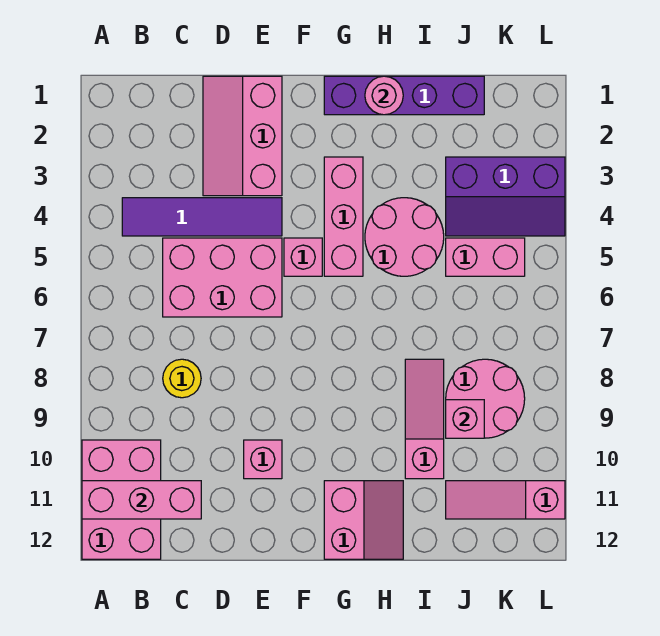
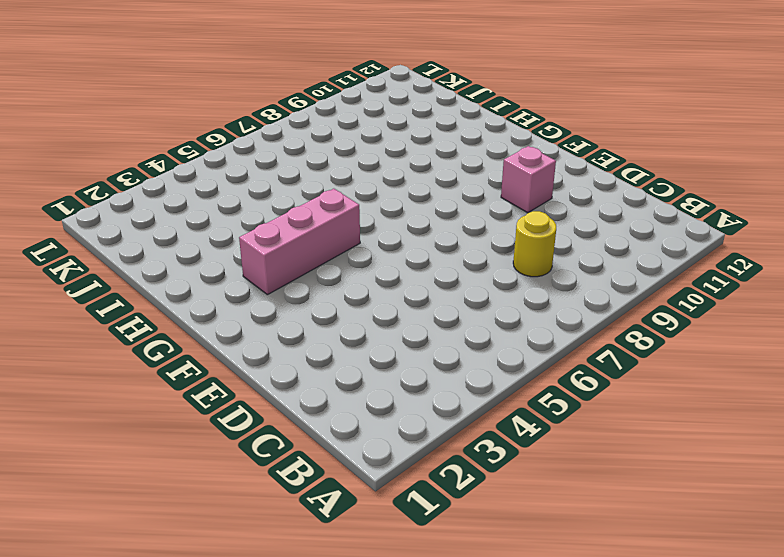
none -> pink 2x3 brick [82,440,161,559]
none -> purple 1x4 tile [122,198,282,236]
none -> pink 2x3 brick [163,238,282,317]

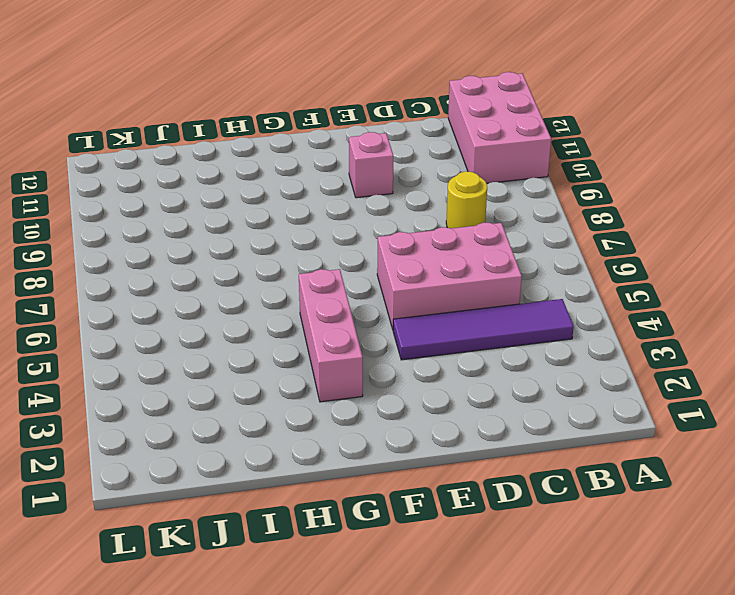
none -> pink 2x3 slope [203,76,282,196]
none -> pink 1x1 brick [284,238,322,276]
none -> purple 1x4 brick [324,76,484,115]

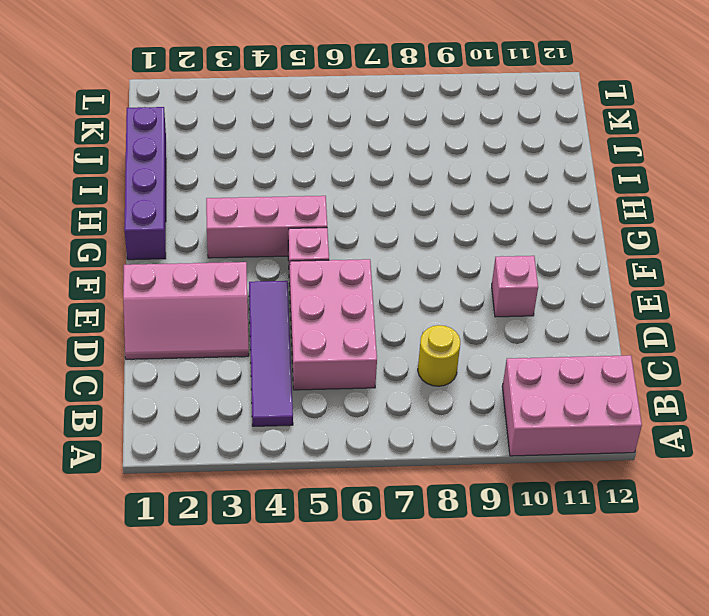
none -> pink 2x2 slope [324,481,403,559]
none -> pink 2x2 round brick [365,198,444,276]
none -> pink 1x3 slope [405,359,444,479]

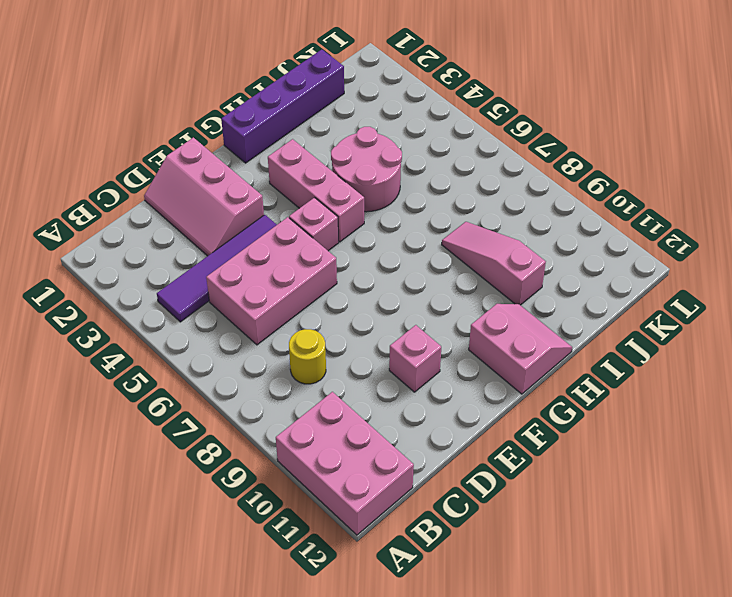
none -> purple 2x3 slope [446,157,565,236]
none -> pink 1x2 brick [446,238,525,276]
none -> pink 2x2 round brick [446,359,525,438]

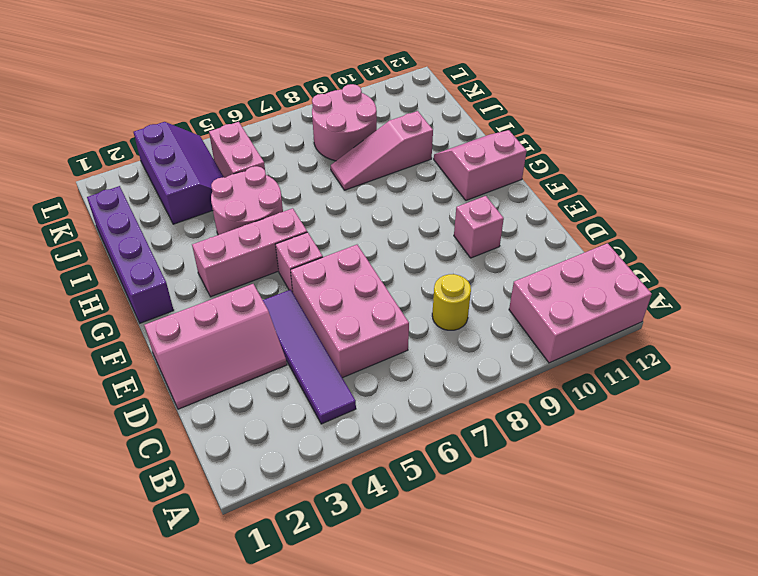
none -> pink 1x3 slope [446,481,565,519]
none -> pink 1x3 brick [82,481,201,519]
none -> pink 1x1 round brick [365,76,403,115]

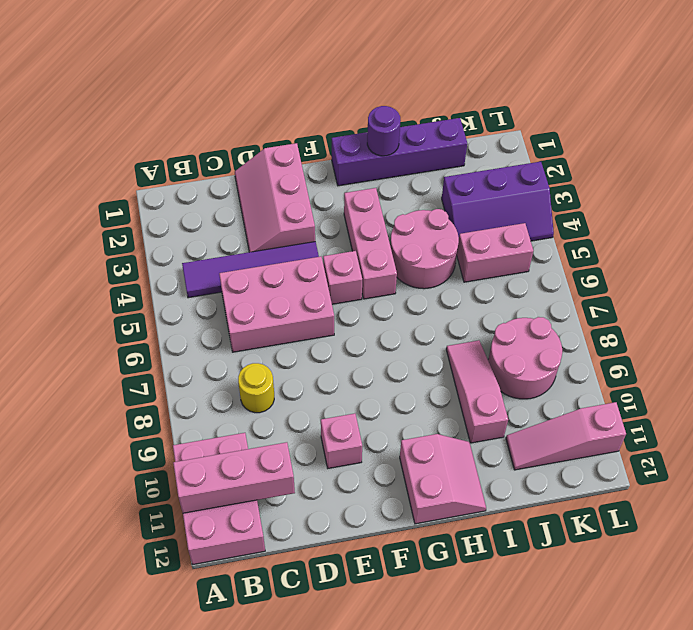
purple 1x1 round brick [367,106,401,156] -> pink 1x1 round brick [365,76,403,115]
none -> pink 1x1 brick [446,400,484,438]

